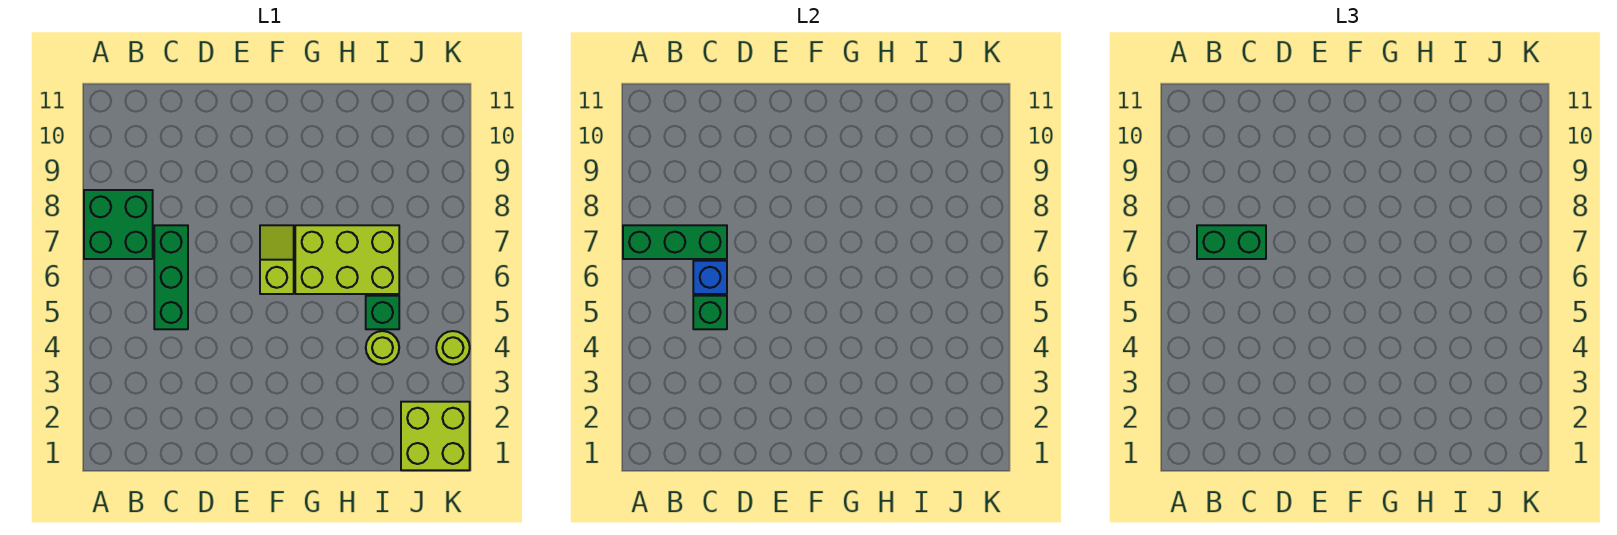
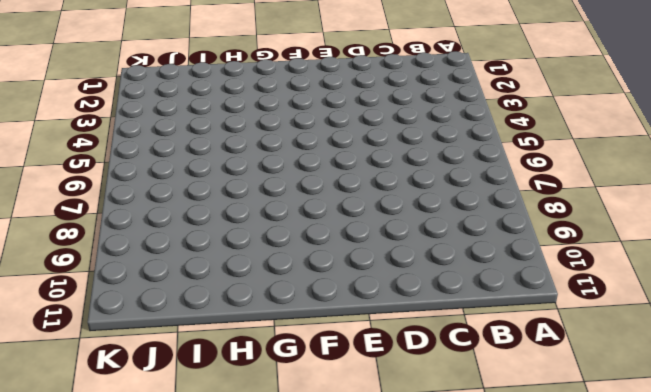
none -> green 2x2 brick [84,190,153,259]
none -> green 1x3 brick [154,225,188,329]
none -> lime 1x2 slope [260,225,294,294]

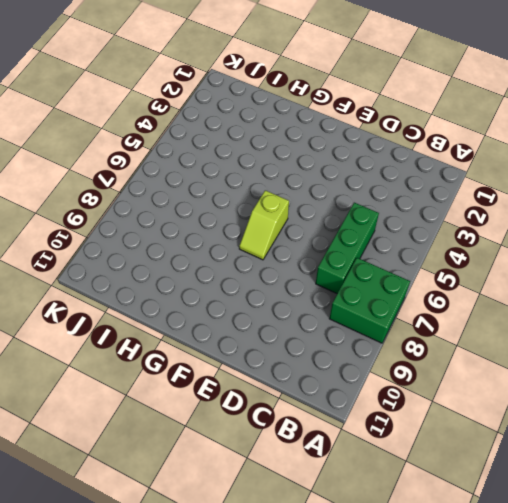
none -> lime 2x3 brick [295,225,399,294]
none -> lime 1x1 round brick [366,331,399,365]
none -> green 1x1 brick [366,296,399,329]

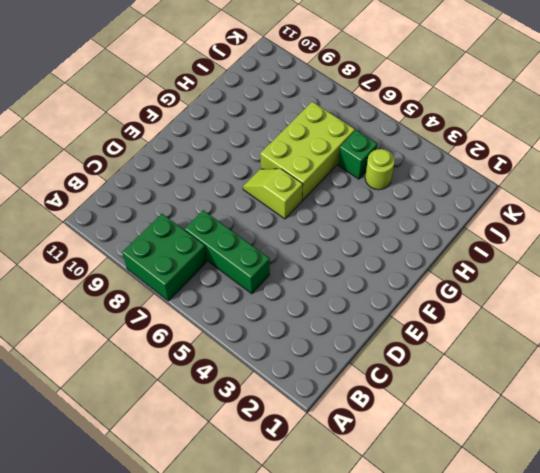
none -> lime 2x2 brick [401,402,470,470]
none -> lime 1x1 round brick [436,331,470,365]
none -> green 1x3 brick [623,225,727,259]

